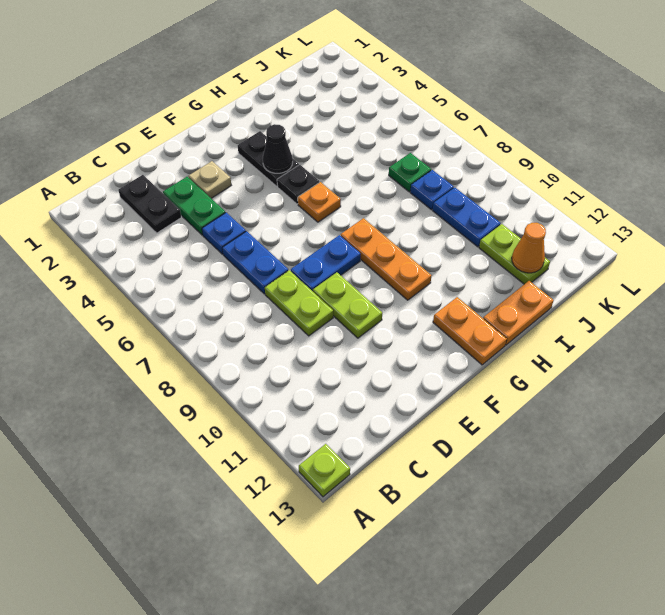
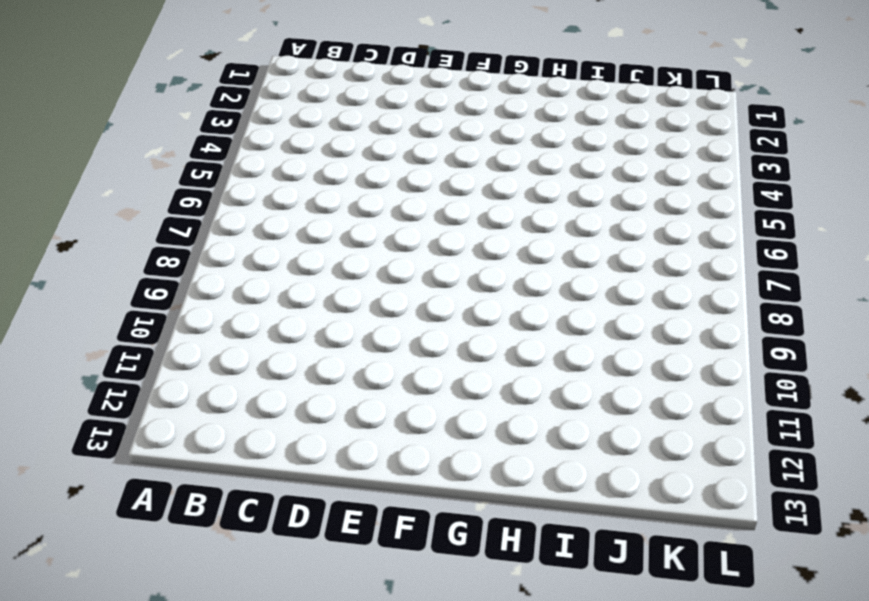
none -> lime 1x1 plate [299,444,350,497]
none -> black 1x2 plate [118,175,181,233]
none -> green 1x2 plate [163,177,226,235]

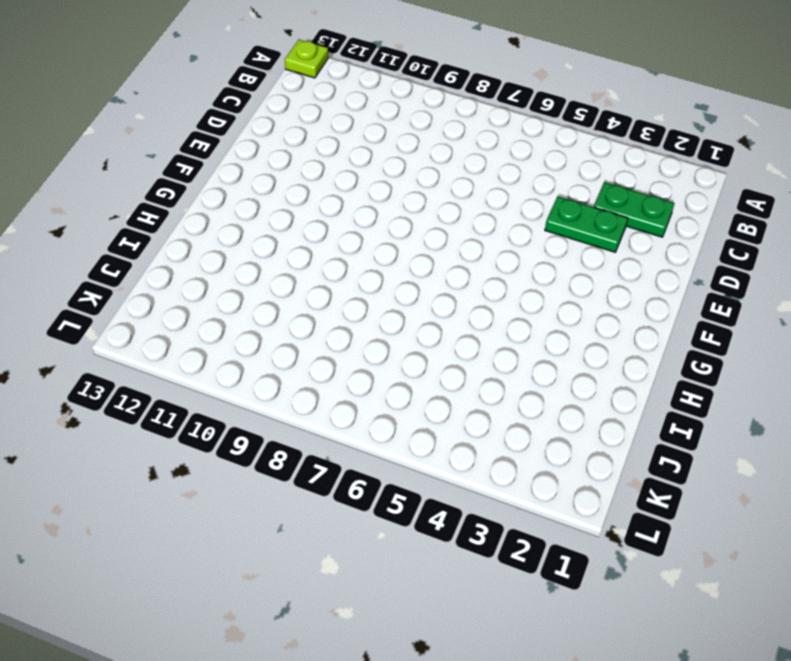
green 1x2 plate [594,182,675,237] -> black 1x2 plate [118,175,181,233]
none -> blue 1x1 plate [202,212,246,254]
none -> blue 1x2 plate [222,231,288,294]
none -> lime 1x2 plate [265,270,333,336]

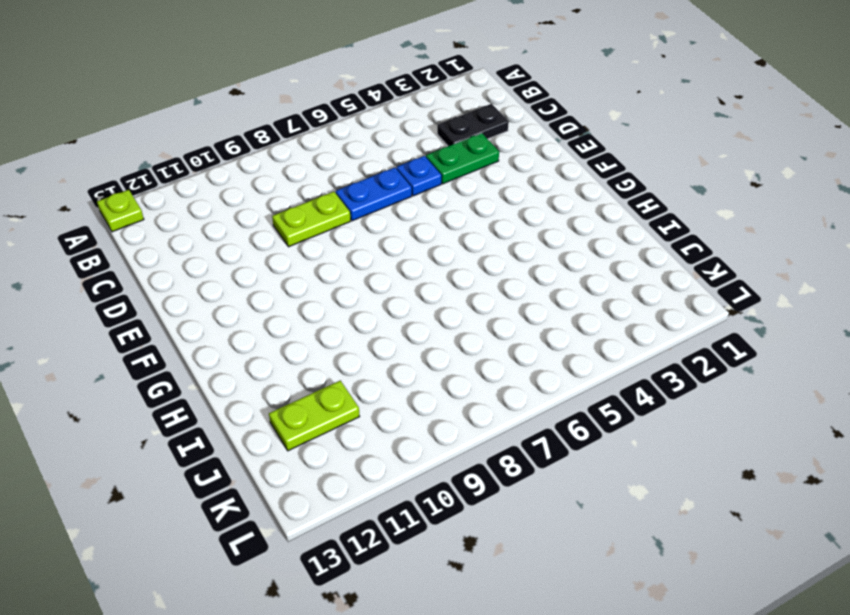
none -> tan 1x1 plate [188,161,231,198]
none -> blue 1x2 plate [291,235,361,291]
none -> lime 1x2 plate [313,272,382,338]

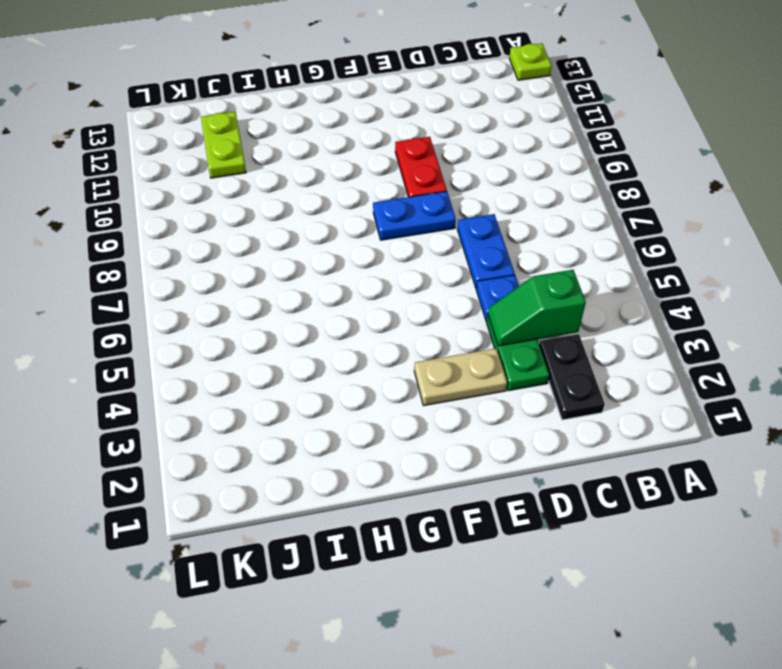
green 1x2 slope [488,270,586,346] -> none
tan 1x2 plate [414,348,507,406] -> tan 1x1 plate [188,161,231,198]
red 1x2 plate [395,137,447,197] -> lime 1x2 plate [313,272,382,338]
none -> lime 1x2 plate [265,270,333,336]
none -> black 1x2 plate [238,131,299,186]
none -> black 1x1 plate [277,165,319,204]

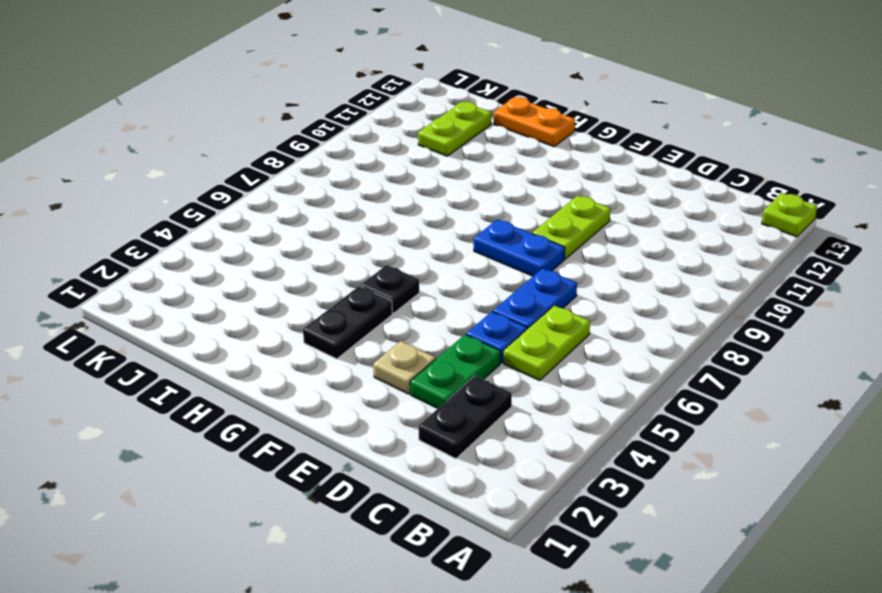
lime 1x2 plate [504,305,590,380] -> lime 1x2 plate moved to [265,270,333,336]
none -> orange 1x1 plate [298,182,341,222]
none -> orange 1x3 plate [341,218,431,300]
none -> orange 1x2 plate [433,297,507,365]

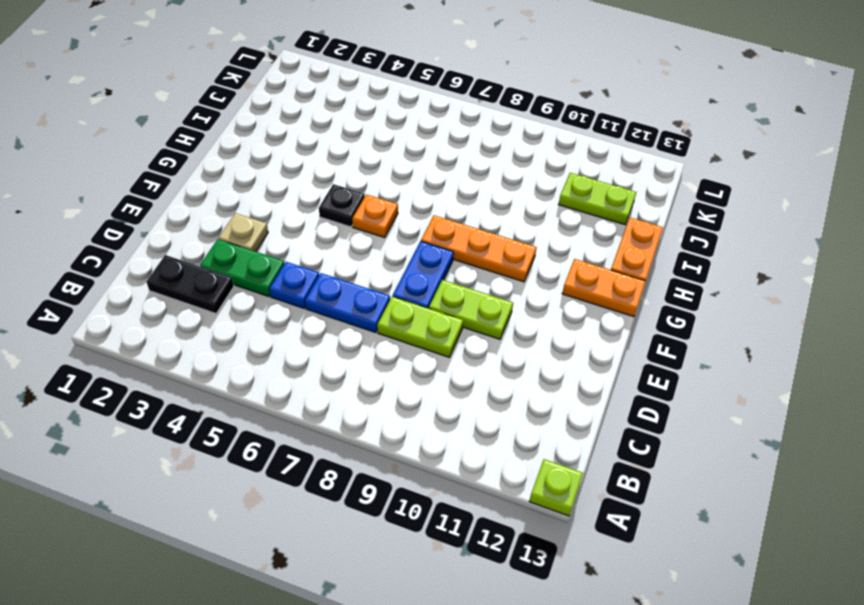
none -> black 1x2 plate [238,131,299,186]
none -> green 1x1 plate [389,153,431,192]
none -> blue 1x1 plate [410,170,454,210]

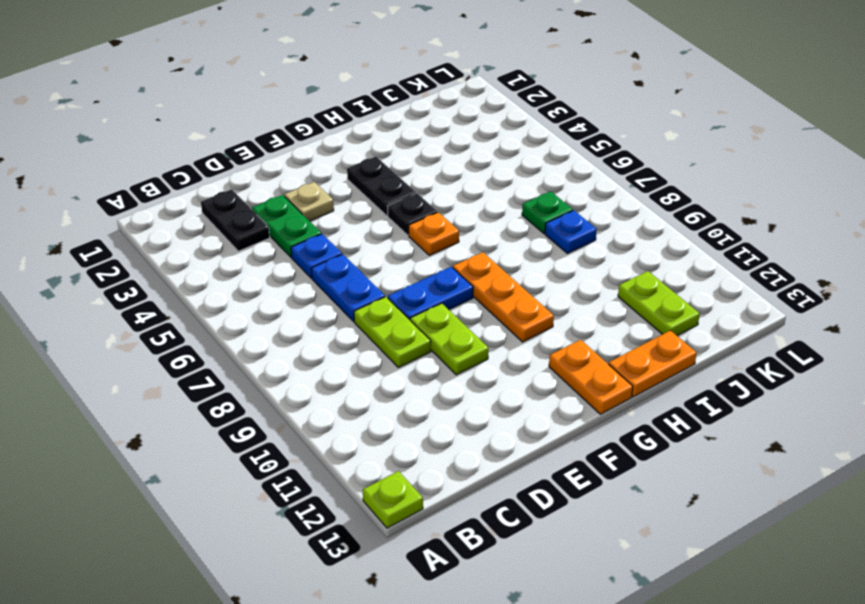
none -> blue 1x2 plate [433,188,501,247]
none -> black 1x1 cone [263,124,293,173]
none -> orange 1x1 cone [512,223,546,273]

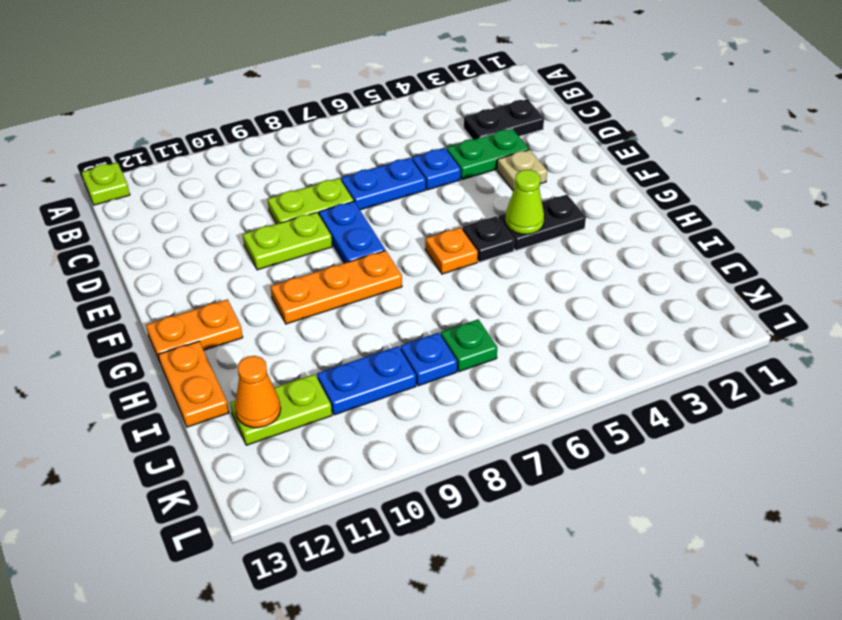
lime 1x1 cone [505,170,544,234] -> black 1x1 cone [263,124,293,173]

